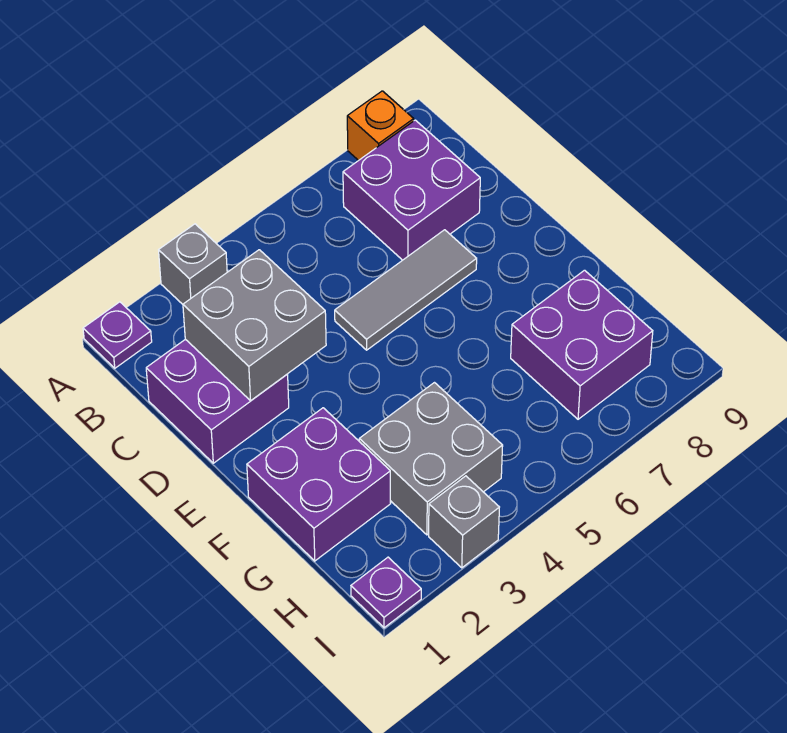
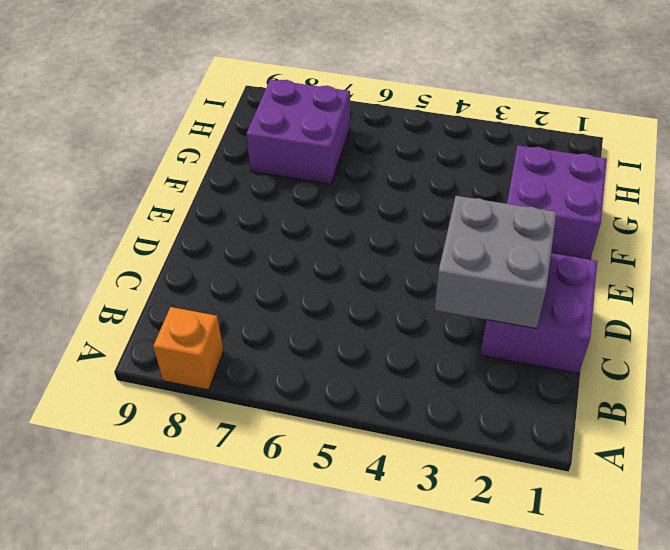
none -> purple 1x1 plate [83,302,152,368]
none -> grey 1x1 brick [159,224,227,304]
none -> purple 2x2 brick [343,120,480,260]

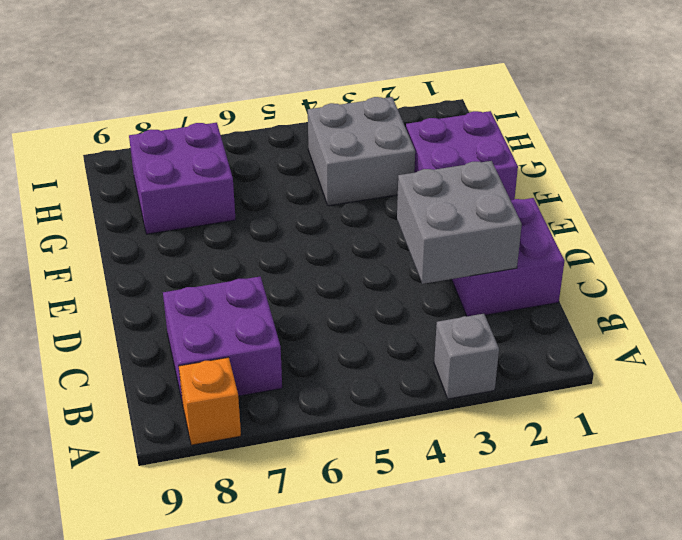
none -> purple 1x1 plate [83,302,152,368]
none -> grey 1x3 tile [335,230,477,350]
none -> purple 1x1 plate [351,557,421,628]

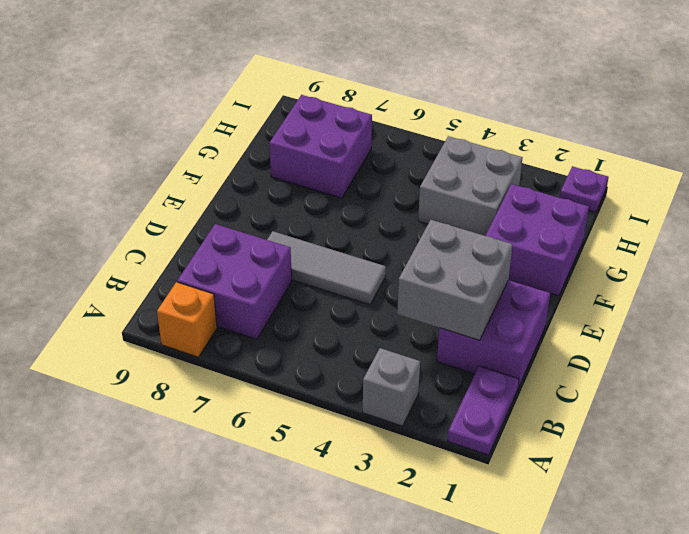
purple 1x2 plate [448,366,519,455] -> purple 1x1 plate [83,302,152,368]
none -> grey 1x1 brick [429,476,499,568]

